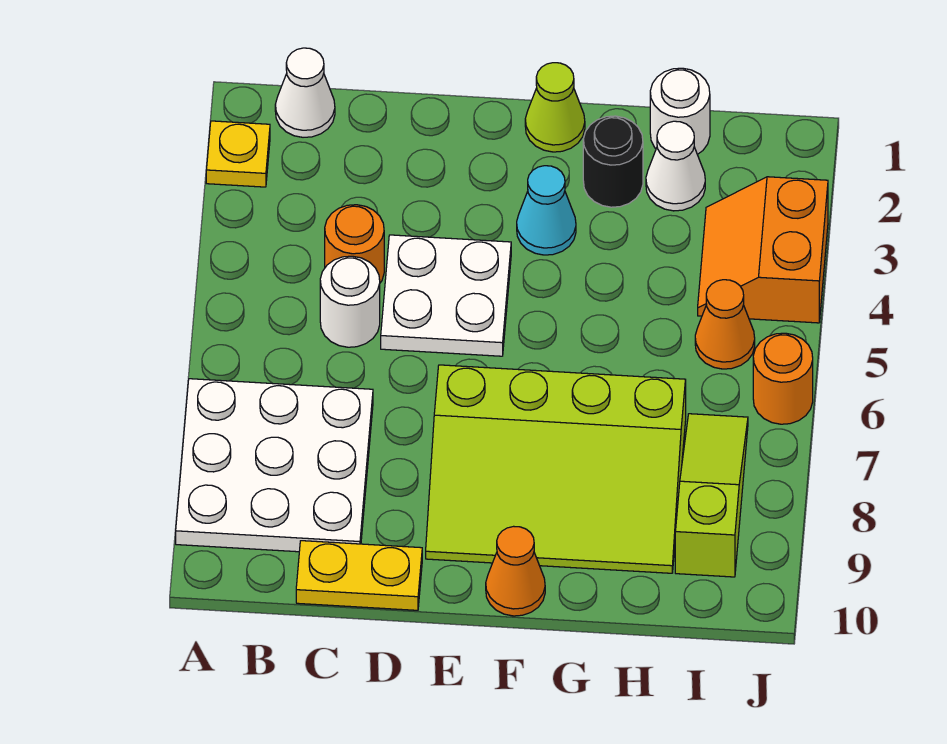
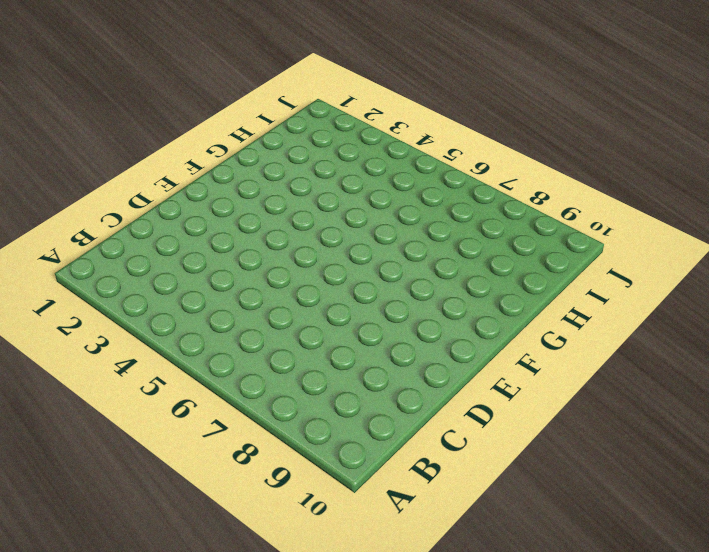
none -> yellow 1x1 plate [206,121,270,187]
none -> white 3x3 plate [176,379,373,552]
none -> white 1x1 cone [275,48,335,137]

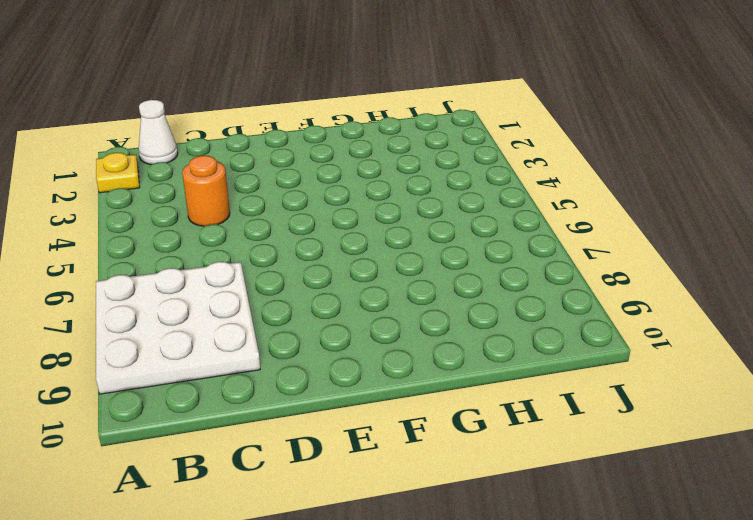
none -> white 1x1 round brick [320,256,380,347]
none -> yellow 1x2 plate [296,541,422,610]
none -> white 2x2 plate [381,235,511,356]

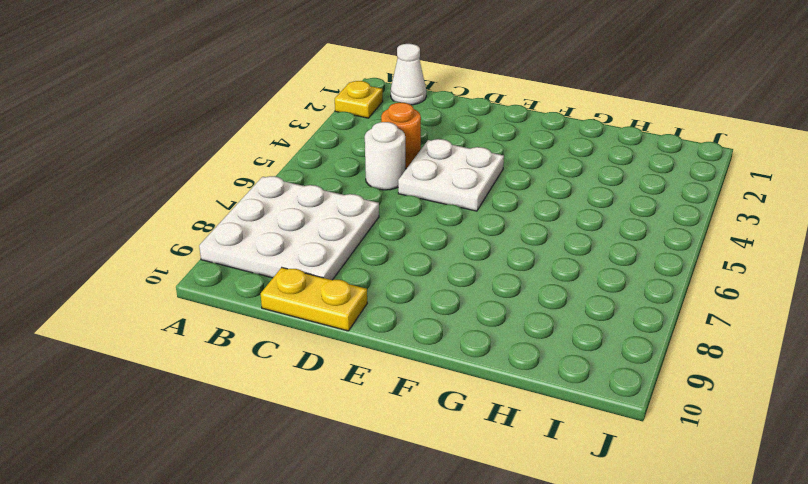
none -> lime 3x4 slope [426,365,686,573]
none -> lime 1x1 cone [525,63,585,152]
none -> cyan 1x1 cone [517,166,576,255]

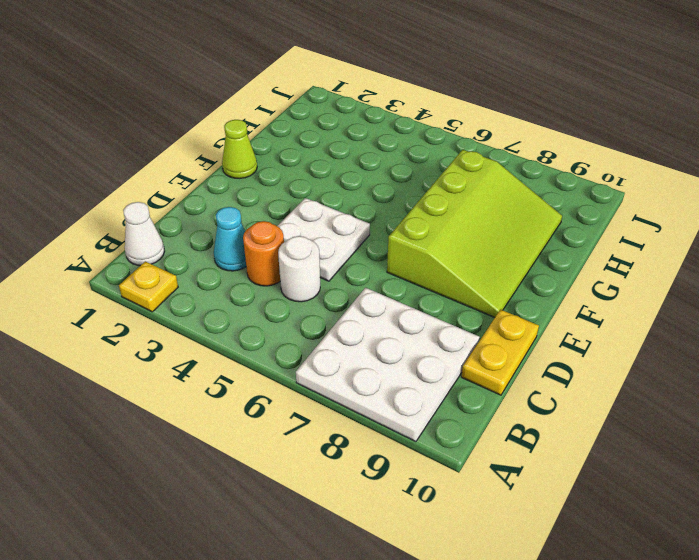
cyan 1x1 cone [214,207,246,271] -> cyan 1x1 cone moved to [517,166,576,255]
none -> orange 1x1 cone [486,526,545,616]
none -> black 1x1 round brick [583,116,643,207]
none -> white 1x1 round brick [650,68,710,154]

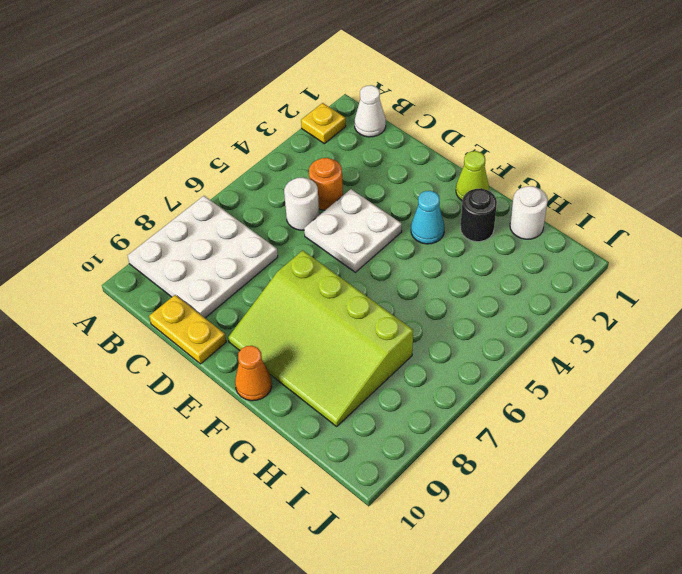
none -> white 1x1 cone [646,121,705,211]
none -> orange 2x2 slope [698,177,828,323]
none -> orange 1x1 cone [695,280,755,369]

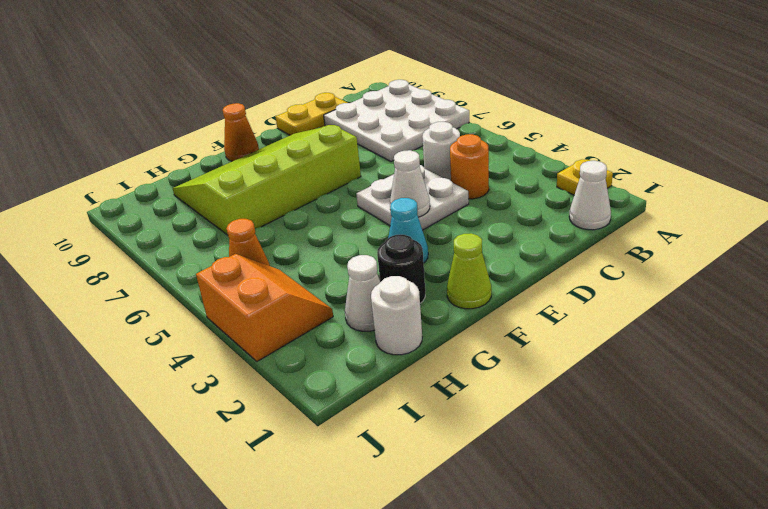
white 1x1 cone [390,150,430,217] -> none
none -> lime 1x3 slope [675,414,748,577]
none -> orange 1x1 round brick [753,333,813,424]

